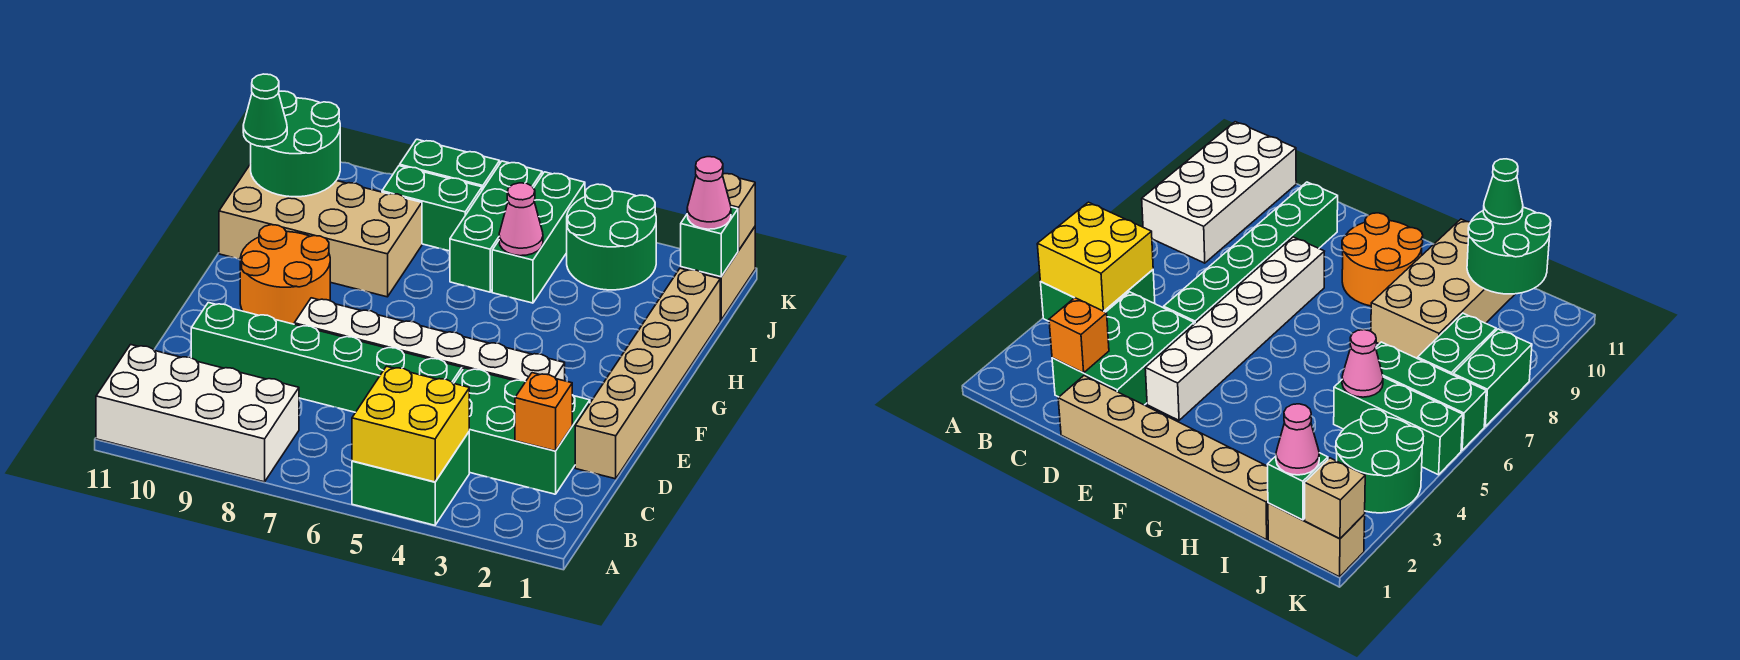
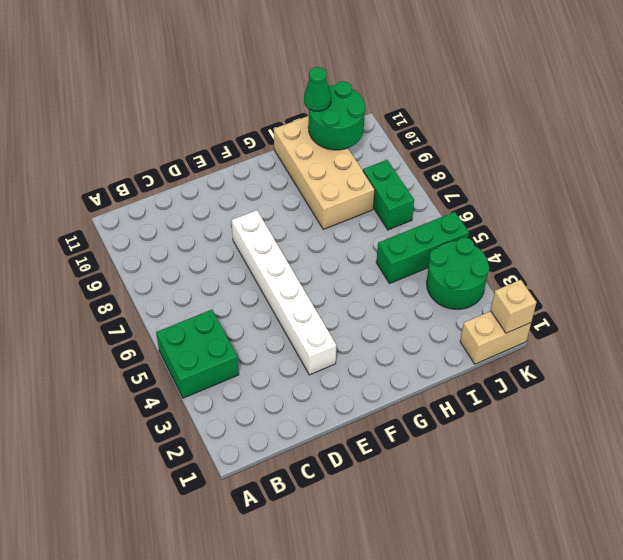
none -> white 2x4 brick [96,345,299,482]
none -> green 2x3 brick [454,368,590,494]
none -> tan 1x6 brick [575,268,720,479]

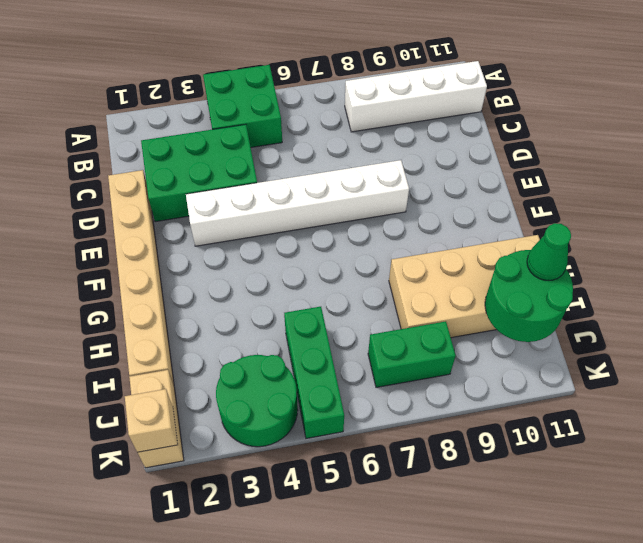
white 1x4 brick [345,61,487,132] -> white 2x4 brick [96,345,299,482]
none -> green 1x6 brick [191,303,462,412]
none -> orange 2x2 round brick [240,225,330,324]
none -> green 1x3 brick [450,161,542,292]

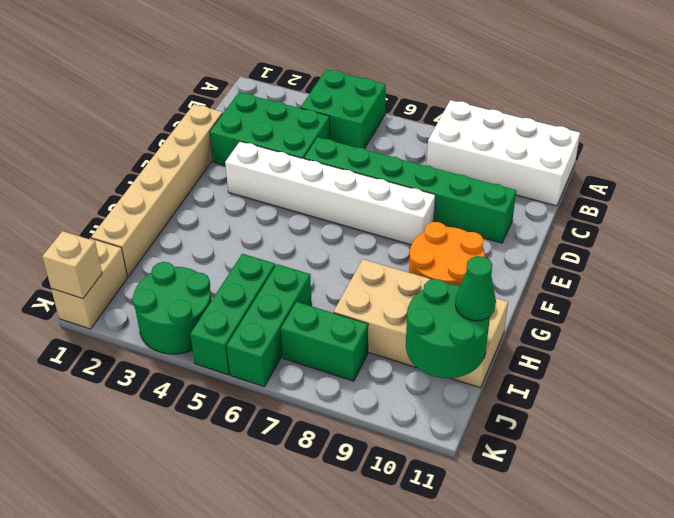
none -> green 1x2 brick [400,139,500,190]
none -> yellow 2x2 brick [352,366,469,482]
none -> orange 1x1 brick [515,373,572,451]

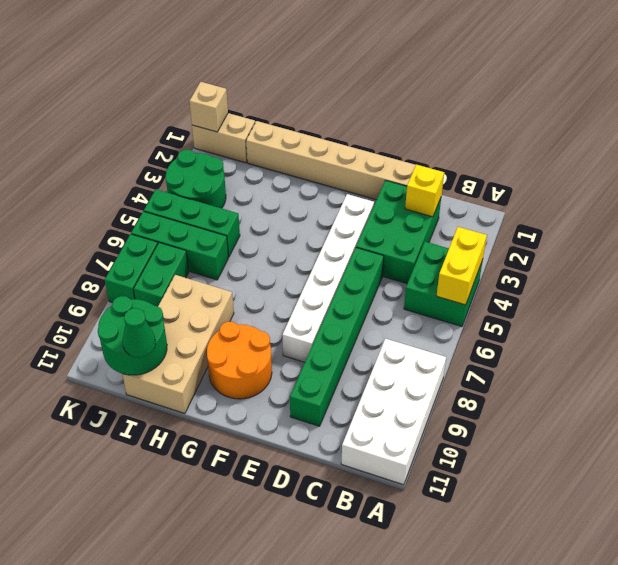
yellow 1x2 brick [437,227,487,305] -> yellow 2x2 brick [352,366,469,482]
yellow 1x1 brick [405,165,444,217] -> orange 1x1 brick [515,373,572,451]
none -> pink 1x1 cone [499,183,543,256]
none -> green 1x1 brick [681,207,738,277]
none -> pink 1x1 cone [687,157,731,229]

